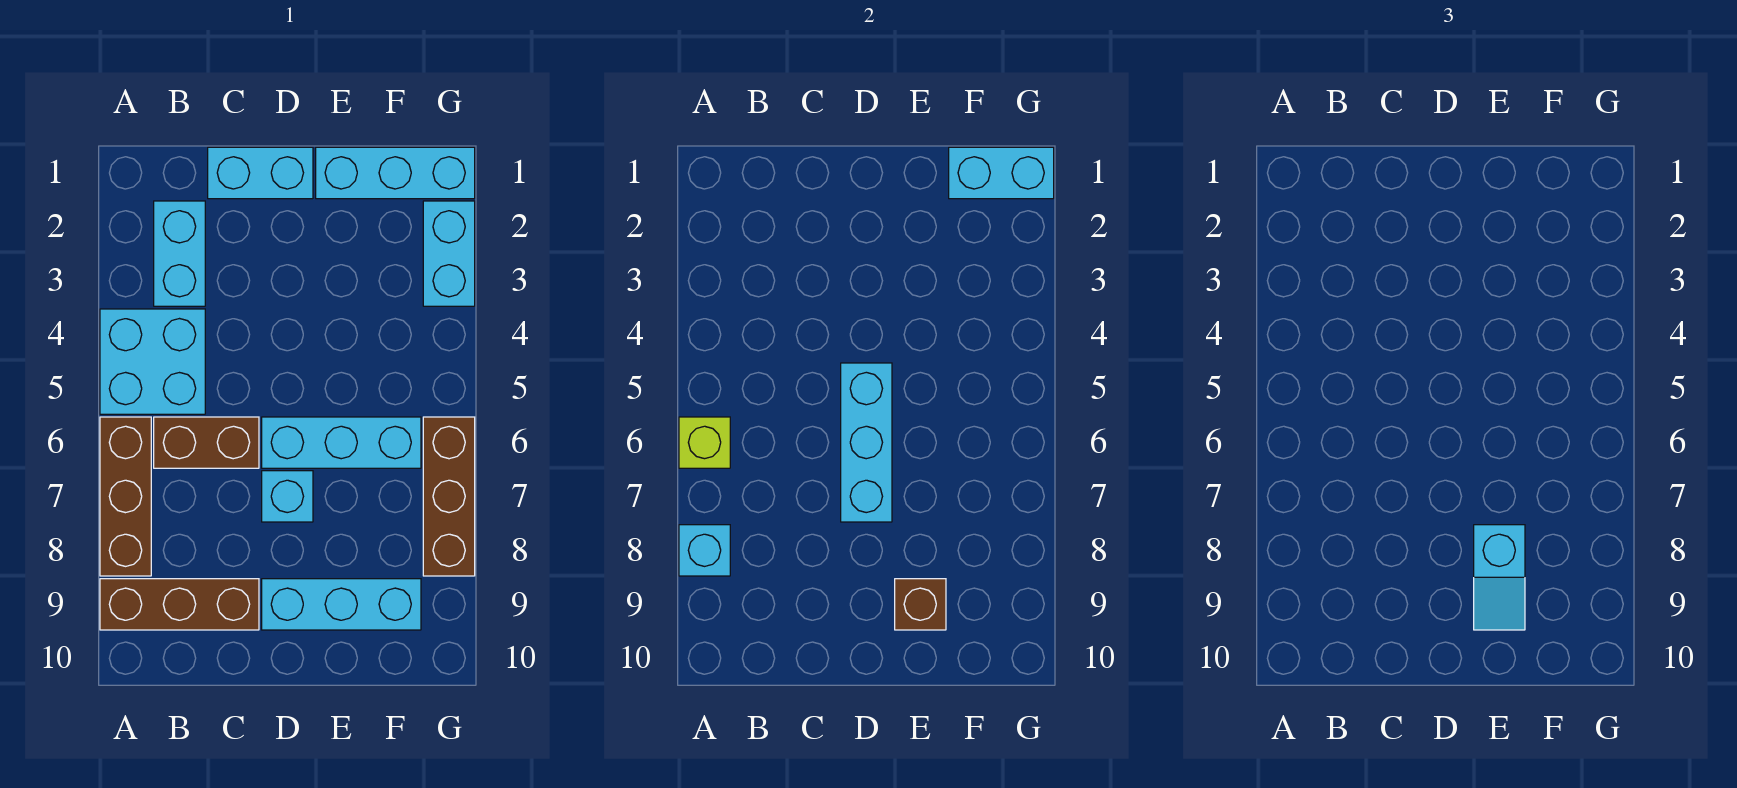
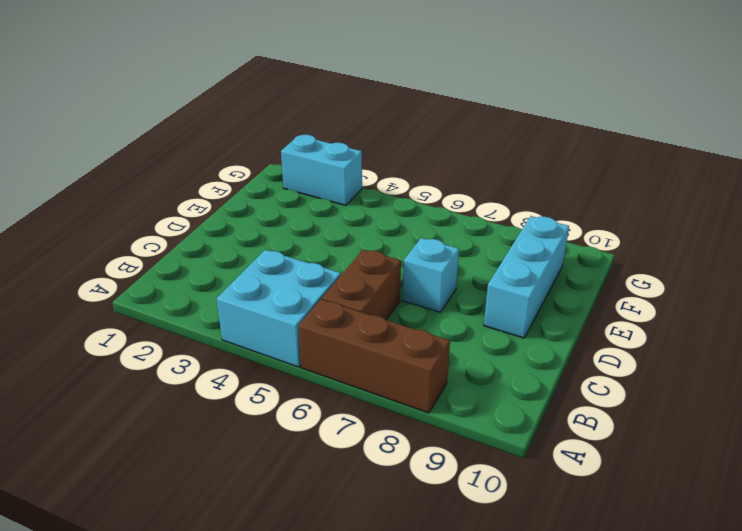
none -> brown 1x3 brick [100,579,259,630]
none -> cyan 1x2 brick [154,201,205,306]
none -> cyan 1x2 brick [208,147,313,199]

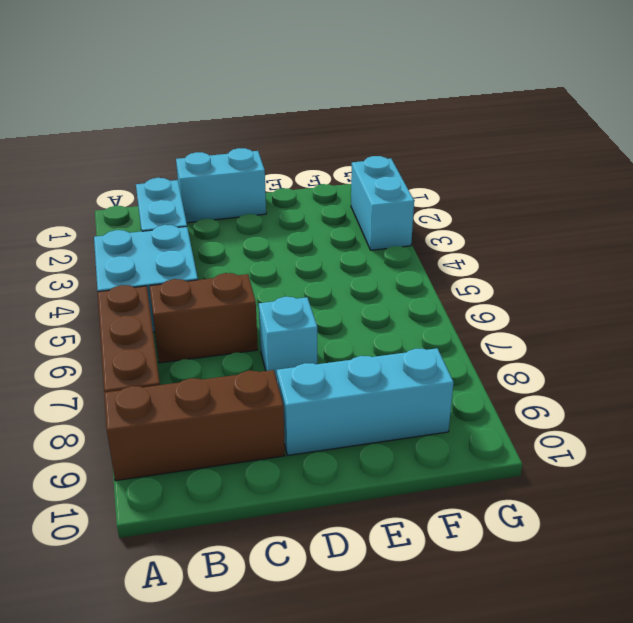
none -> cyan 1x3 brick [262,417,421,468]
none -> cyan 1x3 brick [316,147,475,199]
none -> brown 1x3 brick [423,417,475,576]

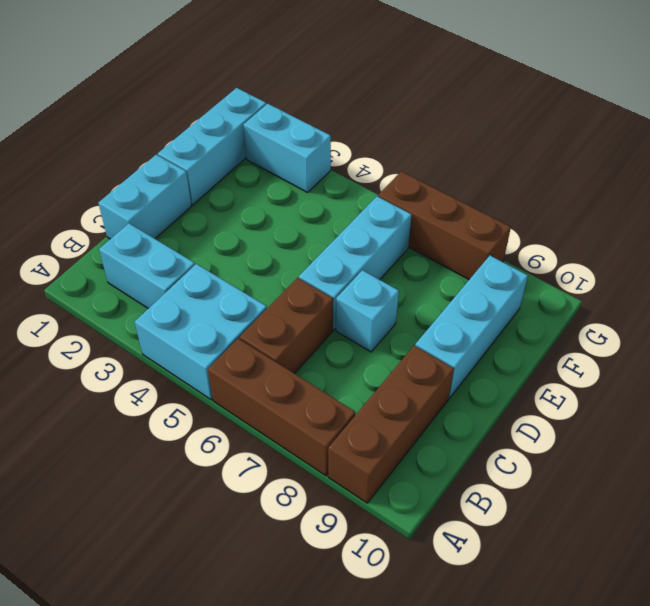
none -> lime 1x1 brick [679,417,730,468]
none -> cyan 1x1 brick [679,525,730,576]
none -> cyan 1x3 brick [841,363,892,522]

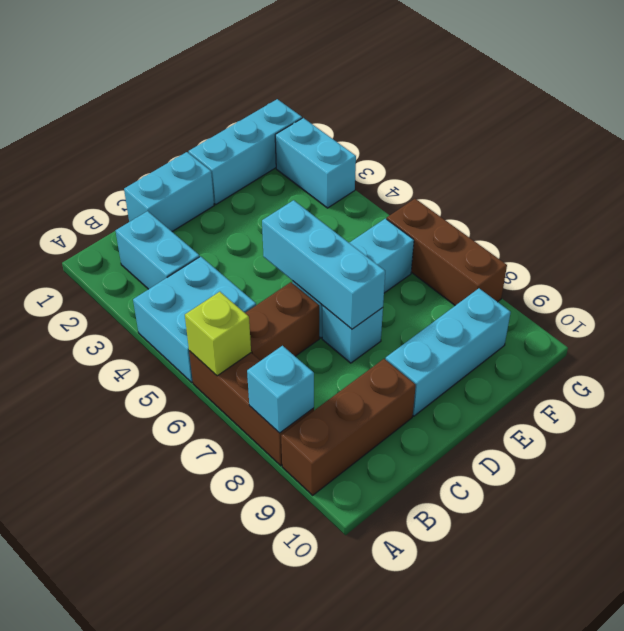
none -> brown 1x1 brick [895,579,946,630]
none -> cyan 1x2 brick [949,147,1054,199]
none -> cyan 1x2 slope [1474,525,1525,630]

